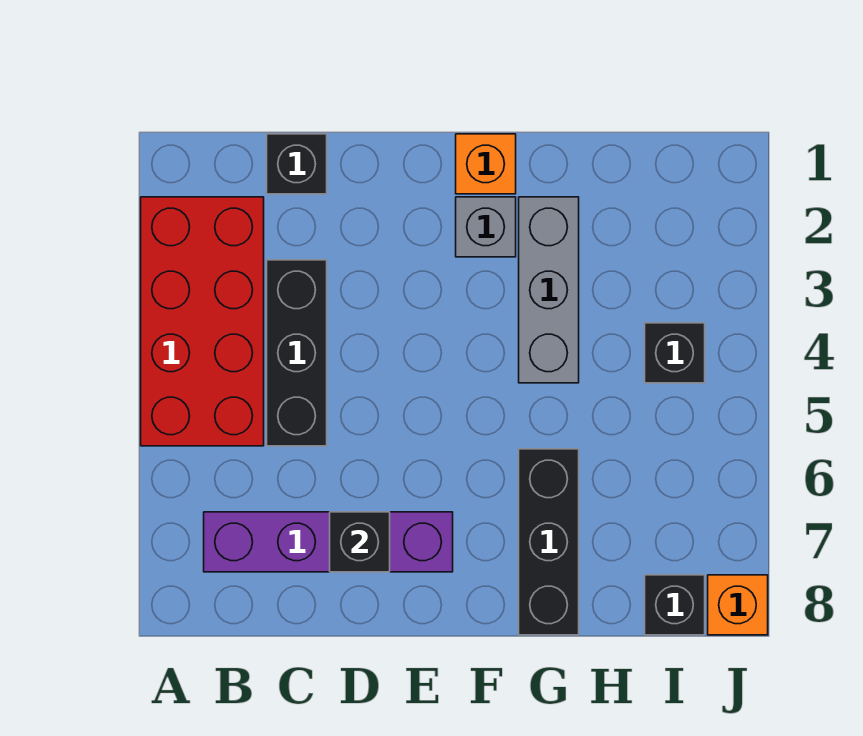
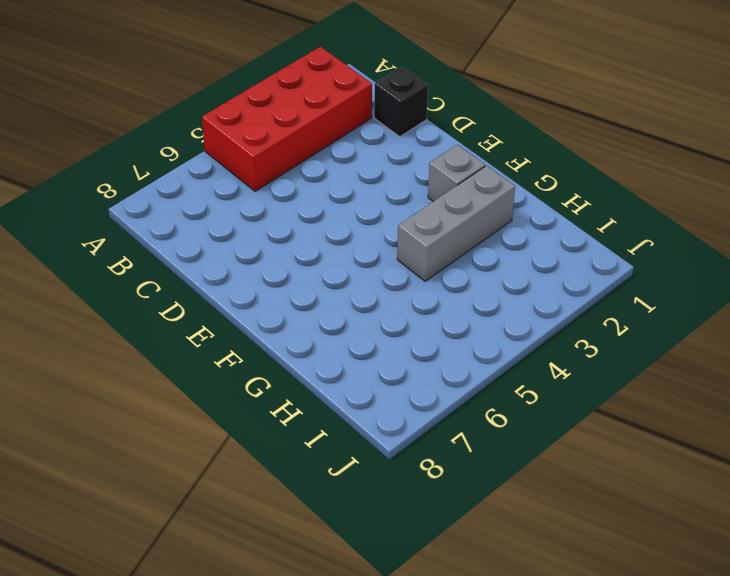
none -> purple 1x4 brick [204,512,453,572]
none -> black 1x3 brick [267,260,327,446]
none -> orange 1x1 brick [456,134,516,194]

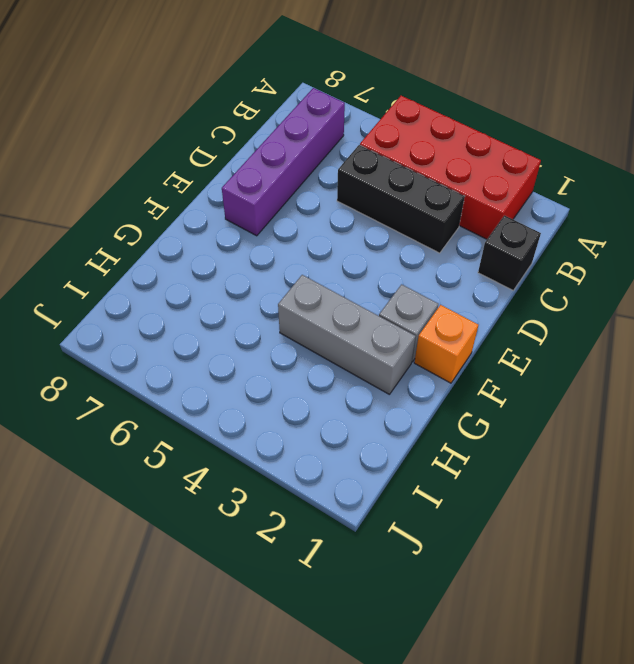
none -> black 1x3 brick [519,449,579,635]
none -> black 1x1 brick [645,323,705,383]
none -> black 1x1 brick [645,575,705,635]

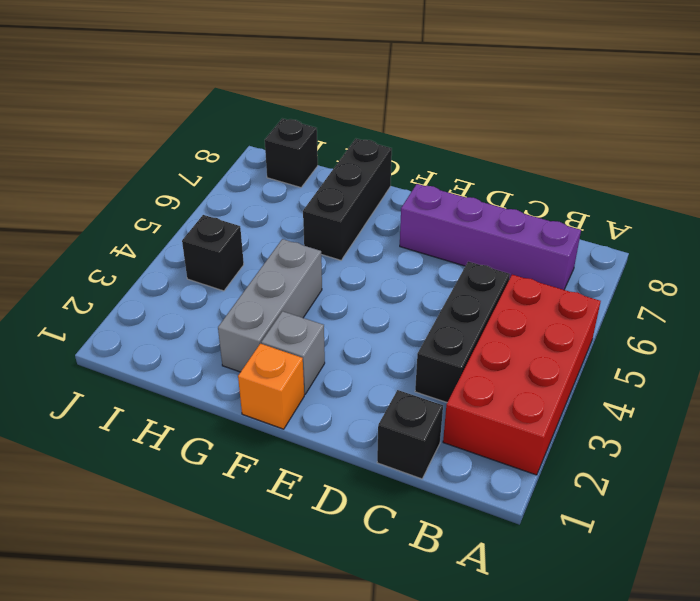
none -> orange 1x1 brick [708,575,768,635]
none -> black 1x1 brick [330,512,390,572]

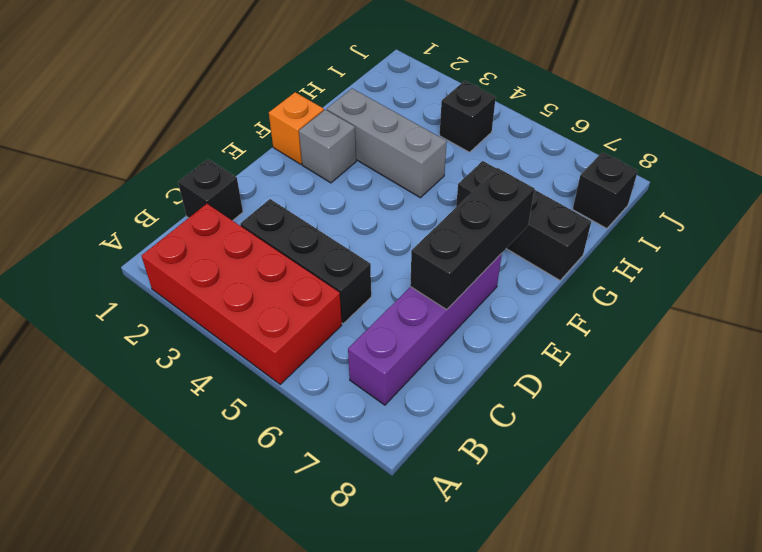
black 1x3 brick [410,168,535,310] -> black 1x1 brick [330,512,390,572]
none -> orange 1x1 brick [708,575,768,635]

